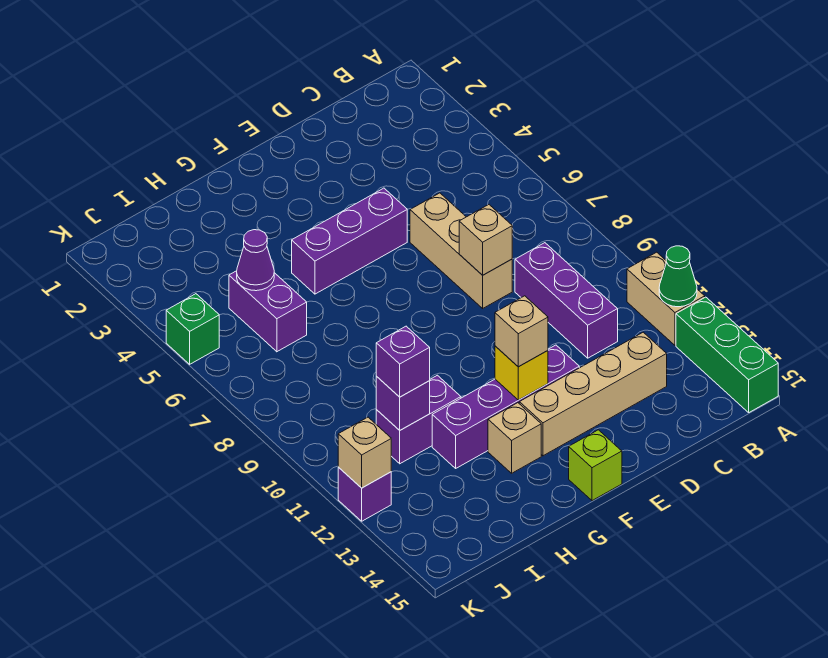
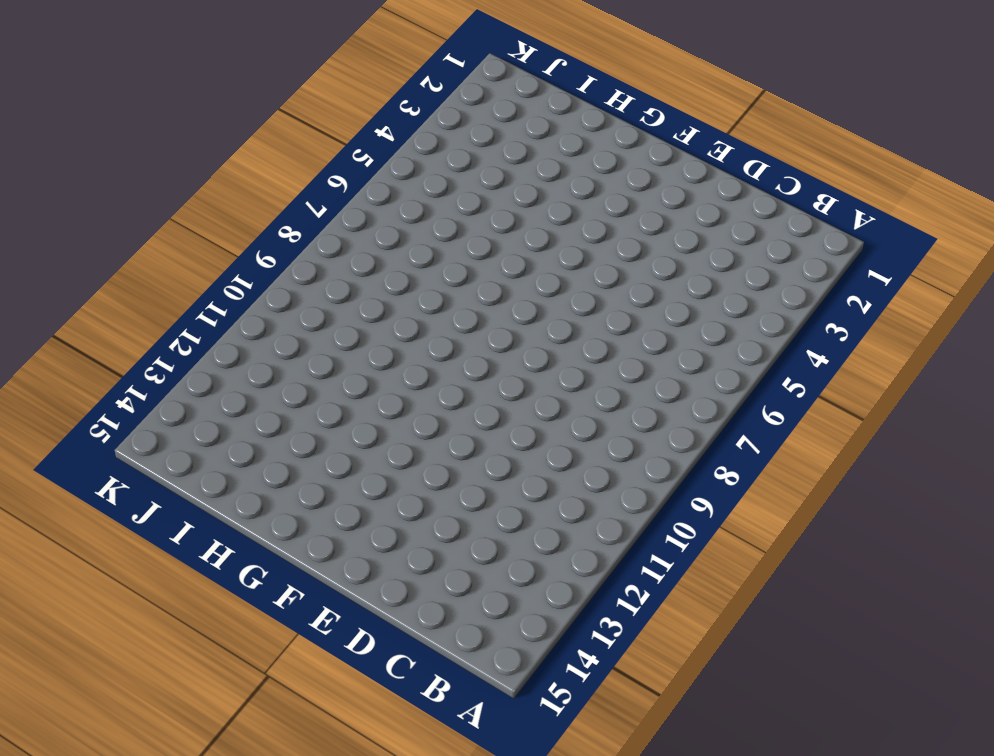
none -> tan 1x2 brick [627,252,705,345]
none -> green 1x3 brick [676,297,778,412]
none -> purple 1x3 brick [515,243,618,358]

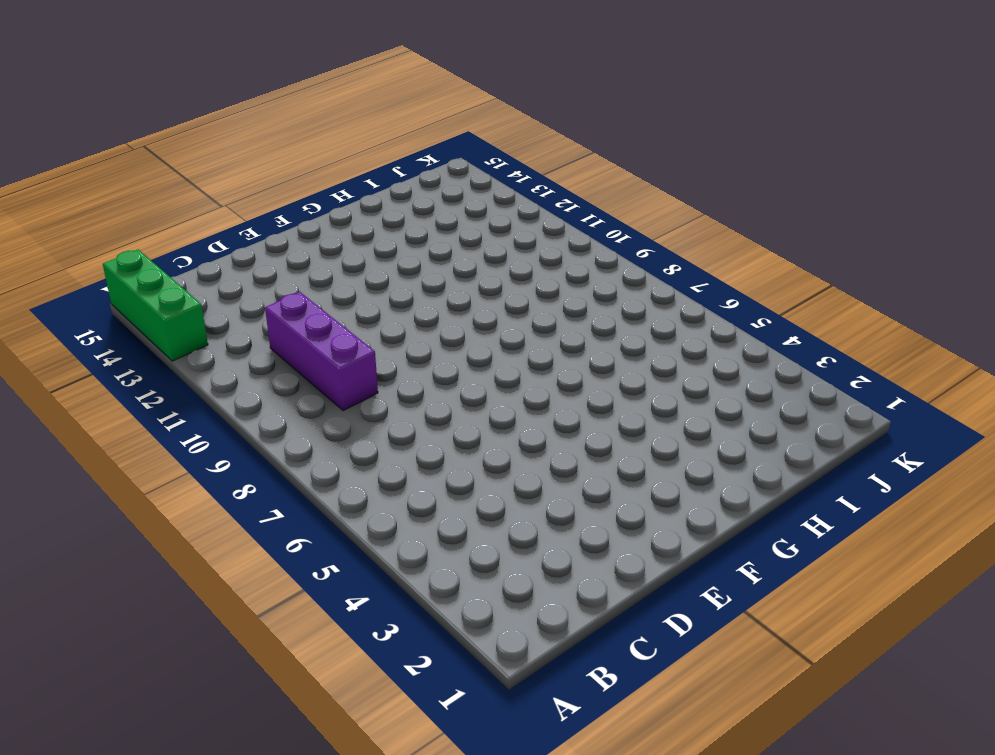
none -> tan 1x2 brick [627,252,705,345]
none -> tan 1x4 brick [519,332,667,456]
none -> tan 1x3 brick [410,193,512,308]

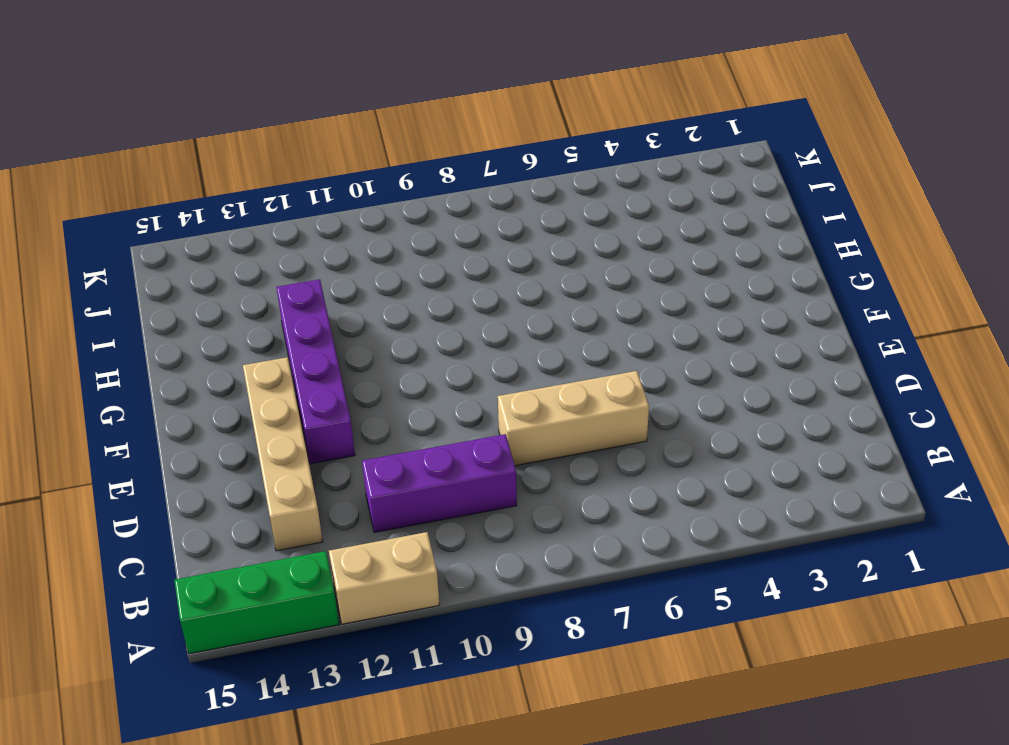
none -> purple 1x3 brick [292,188,407,294]
none -> lime 1x1 brick [569,430,622,501]
none -> tan 1x1 brick [488,403,541,473]

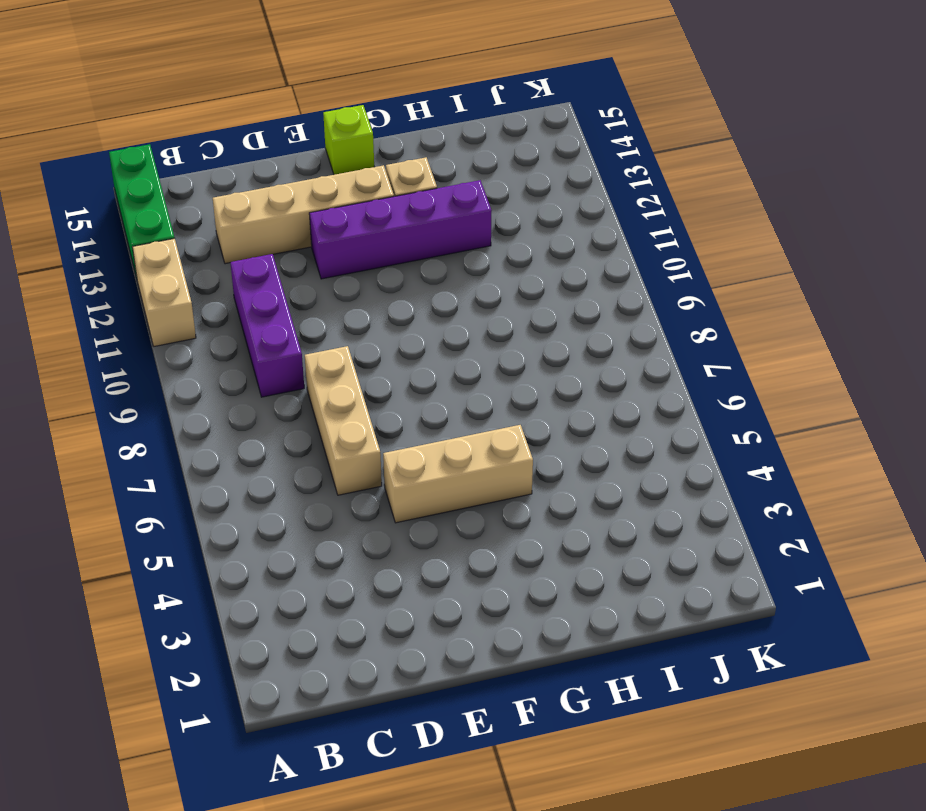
tan 1x3 brick [383,425,533,523] -> purple 1x3 brick [292,188,407,294]
none -> purple 1x2 brick [376,375,461,464]
none -> purple 1x2 brick [229,271,307,352]
none -> green 1x1 brick [166,294,219,364]

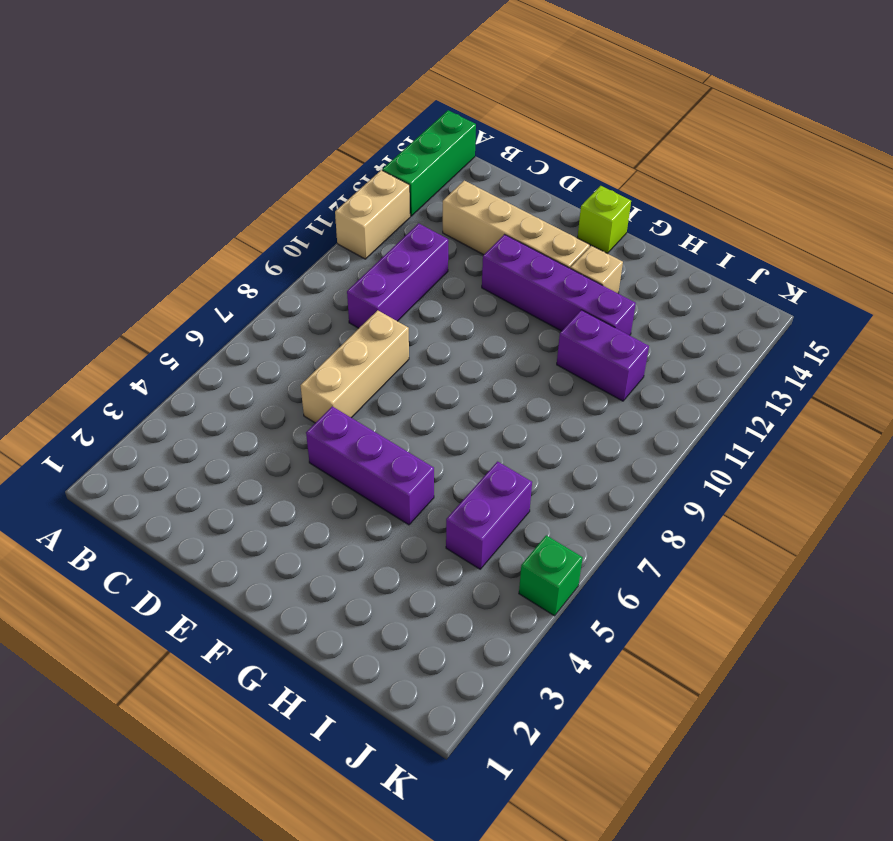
none -> purple 1x1 brick [338,467,391,521]
none -> green 1x1 cone [659,246,697,307]
none -> tan 1x1 brick [459,205,512,275]

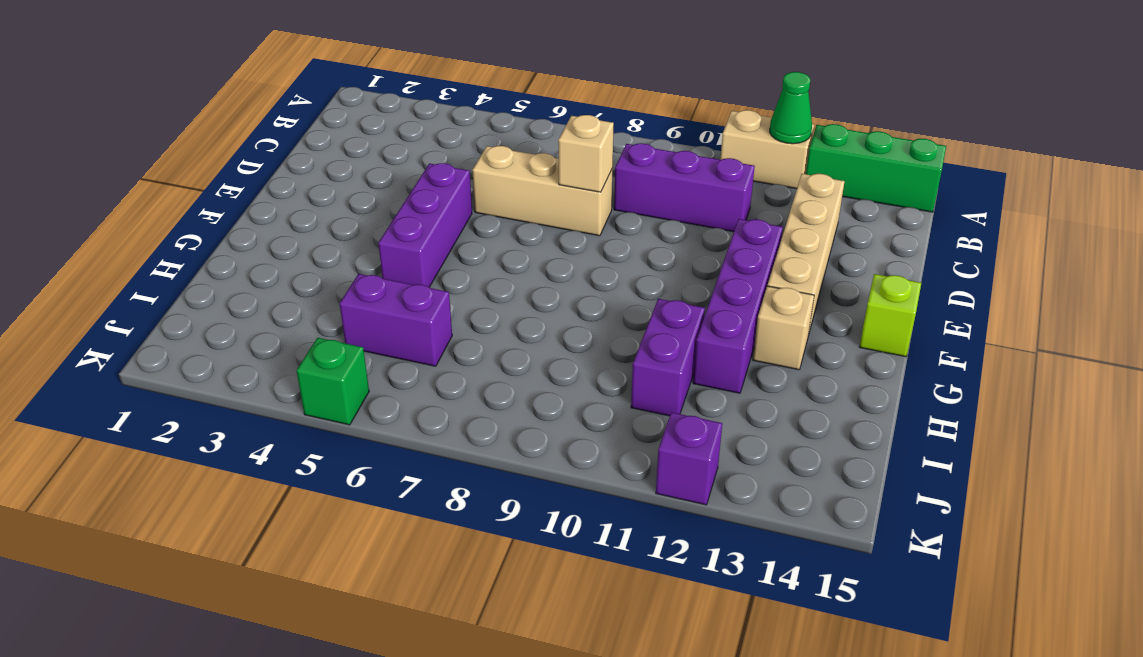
none -> yellow 1x1 brick [495,346,548,400]
none -> purple 1x1 cone [237,230,274,291]
none -> purple 1x1 brick [376,376,430,430]

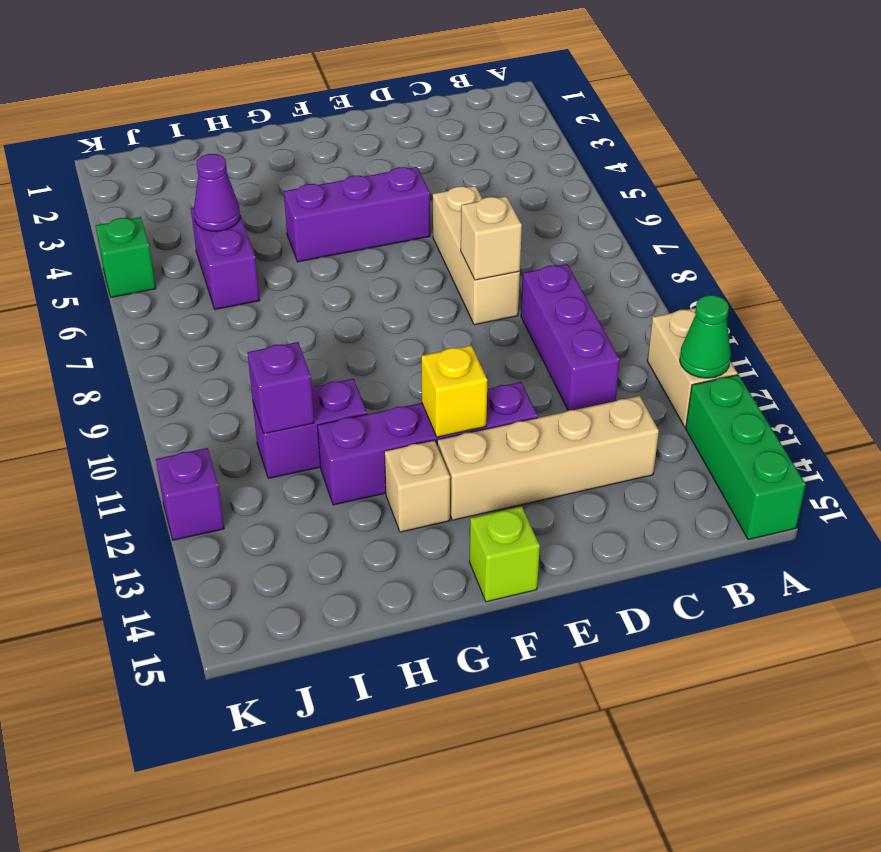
none -> tan 1x1 brick [338,417,391,488]
none -> tan 1x1 brick [495,296,548,367]
none -> purple 1x1 brick [376,326,430,397]

